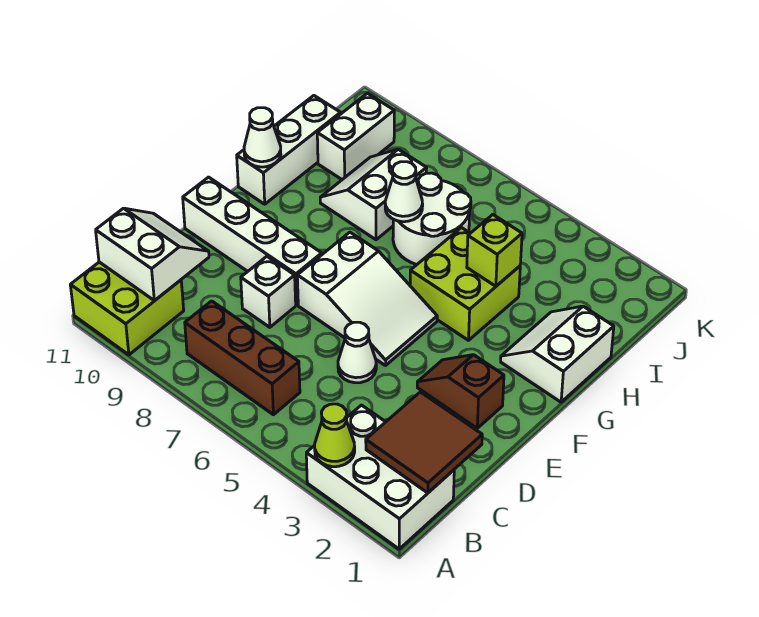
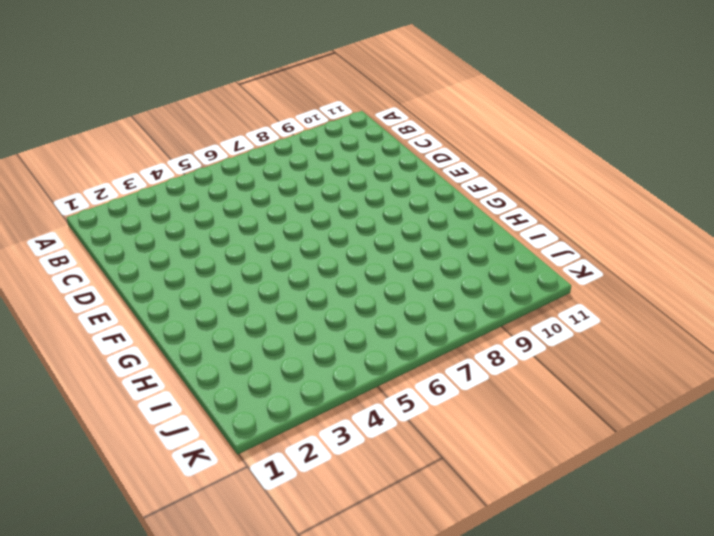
none -> white 2x3 brick [306,405,454,549]
none -> lime 2x2 brick [70,262,184,355]
none -> brown 1x3 brick [185,301,300,415]

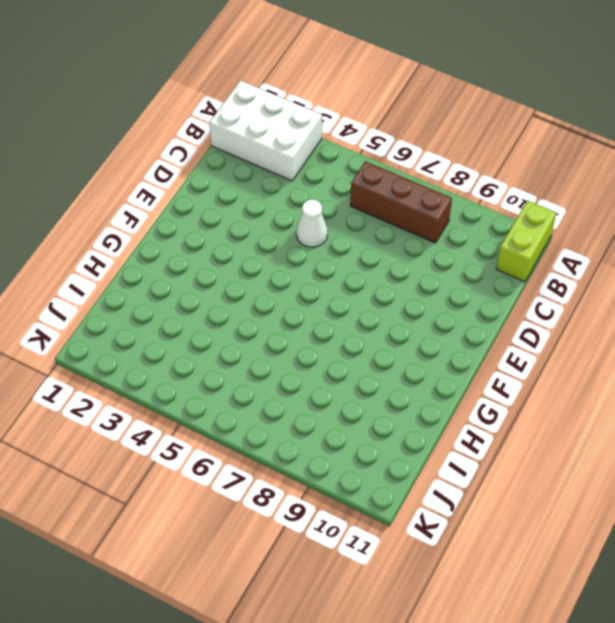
lime 1x2 brick [497,201,556,282] -> lime 2x2 brick [70,262,184,355]
none -> white 1x1 brick [241,256,296,327]
none -> brown 1x2 slope [417,355,504,428]
none -> white 2x3 slope [297,232,437,366]

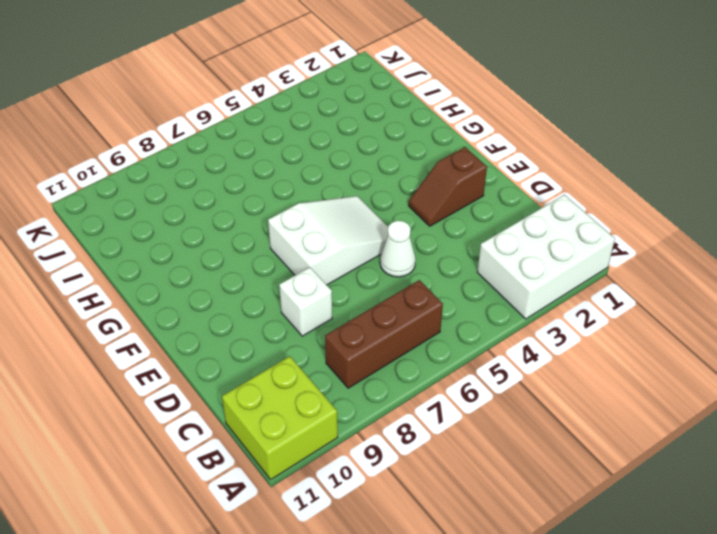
none -> white 1x4 brick [183,177,322,305]
none -> white 2x2 slope [501,306,614,402]
none -> lime 2x2 brick [410,228,520,340]

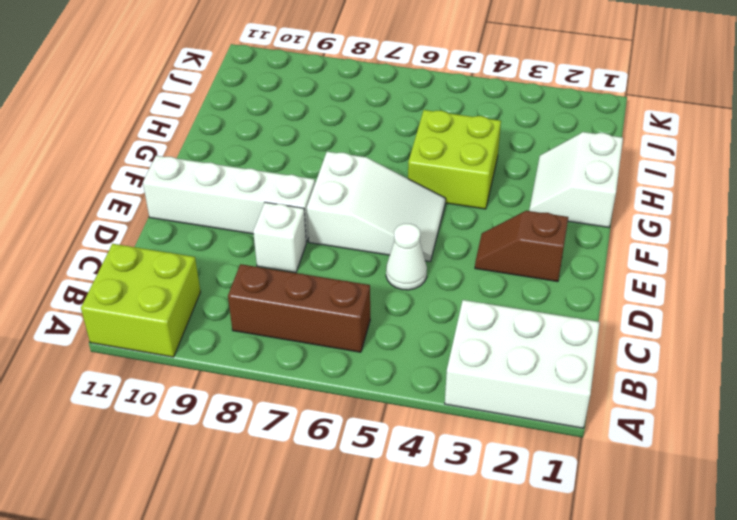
none -> white 1x3 brick [237,96,341,204]
none -> white 2x2 round brick [393,173,471,265]
none -> white 2x2 slope [320,149,427,240]

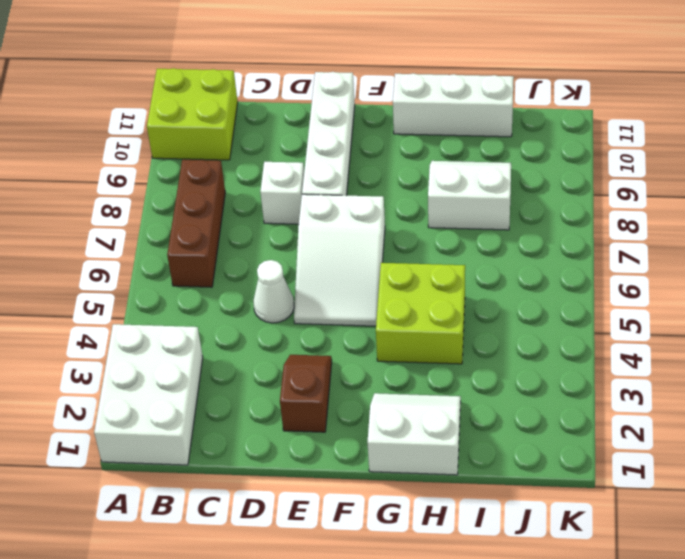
none -> white 2x2 round brick [393,173,471,265]
none -> white 1x2 brick [317,93,394,179]
none -> lime 1x1 cone [315,404,355,467]

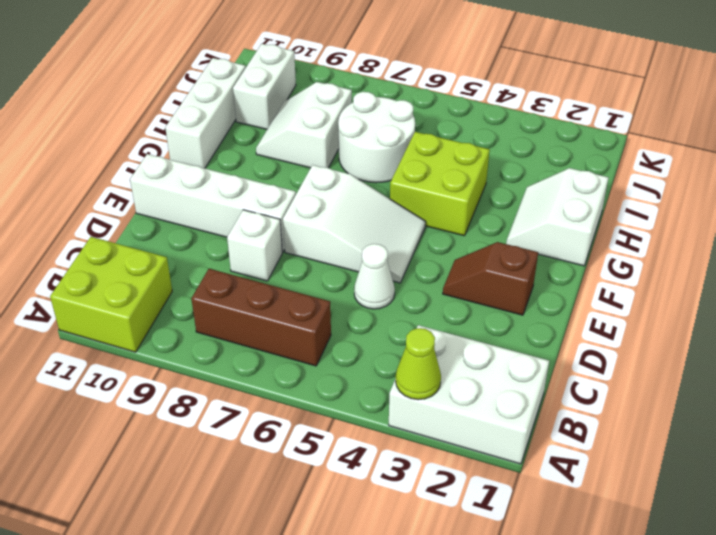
none -> brown 2x2 tile [366,392,482,493]
none -> white 2x2 slope [96,208,209,301]
none -> white 1x1 cone [244,108,281,167]

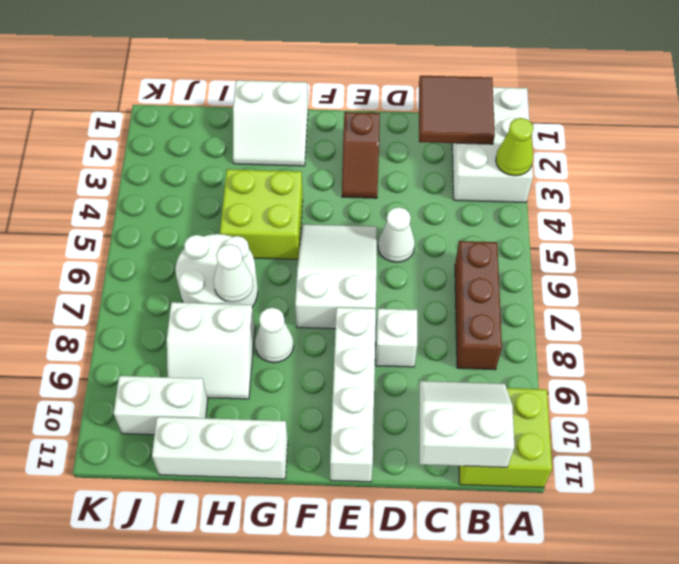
white 2x2 slope [419,381,514,467] -> white 2x2 slope turned to [96,208,209,301]
white 1x1 cone [255,308,294,363] -> white 1x1 cone moved to [244,108,281,167]
none -> lime 1x1 brick [467,215,522,286]

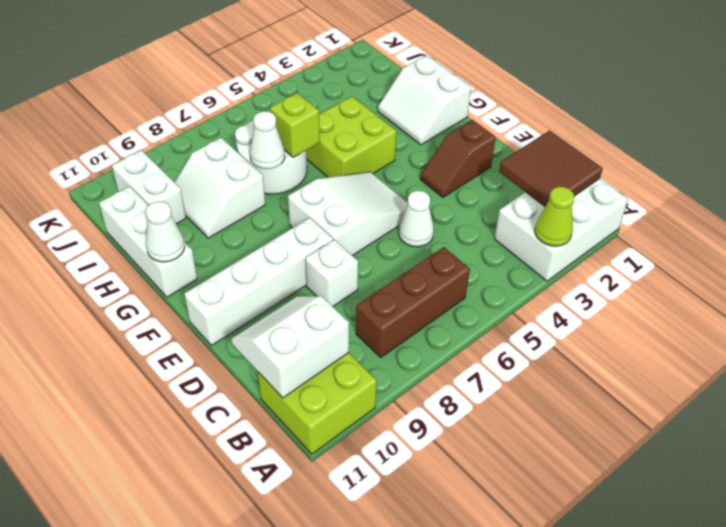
lime 1x1 brick [270,93,320,158] -> lime 1x1 brick moved to [467,215,522,286]

